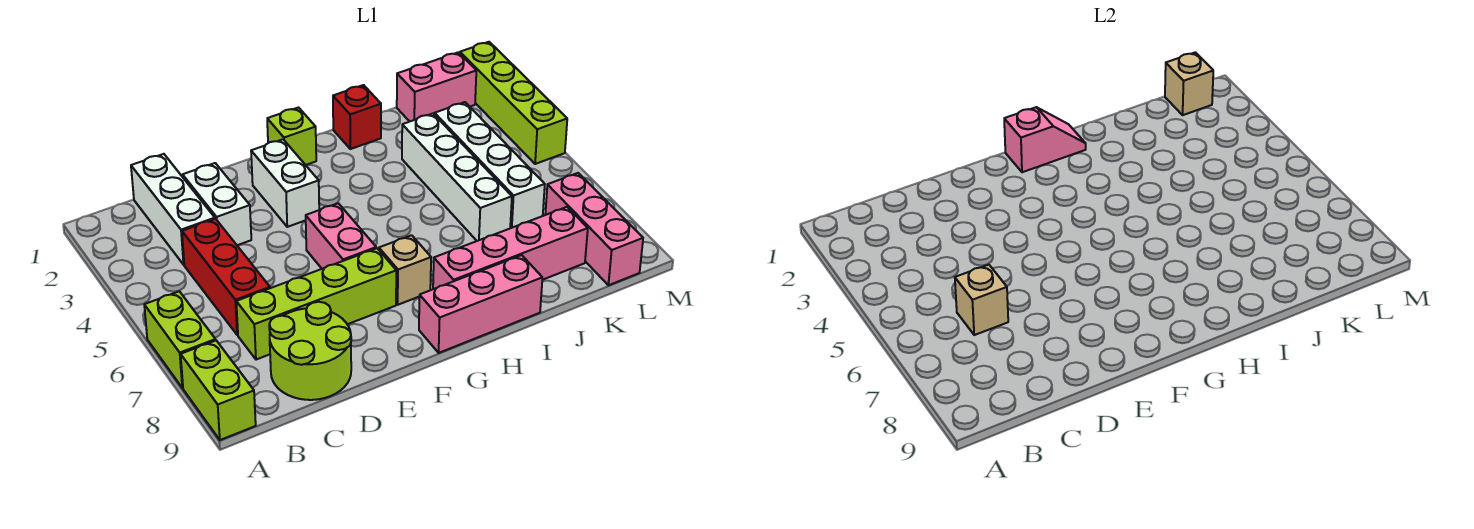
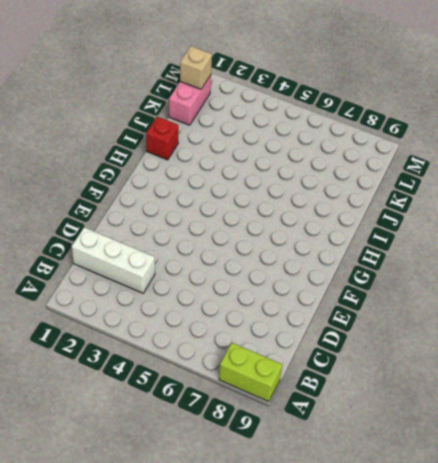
none -> lime 1x2 brick [144,291,216,388]
none -> red 1x3 brick [182,219,270,335]
none -> lime 1x4 brick [236,248,396,360]

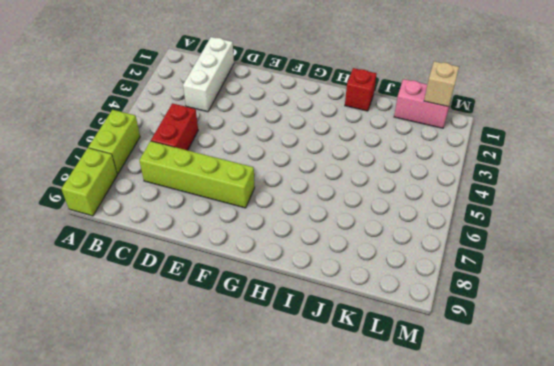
red 1x2 brick [151,103,198,150] -> red 1x3 brick [182,219,270,335]
none -> lime 2x2 round brick [269,302,351,400]
none -> white 1x2 brick [183,163,251,245]
none -> white 1x2 brick [251,139,319,227]

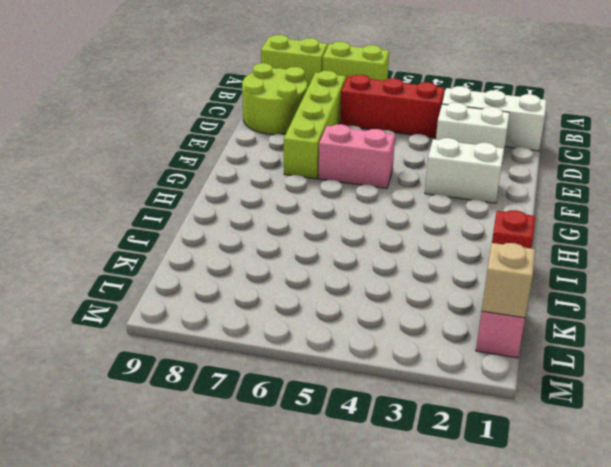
none -> lime 1x1 brick [267,108,316,165]
none -> tan 1x1 brick [379,235,431,305]
none -> pink 1x3 brick [419,255,542,353]

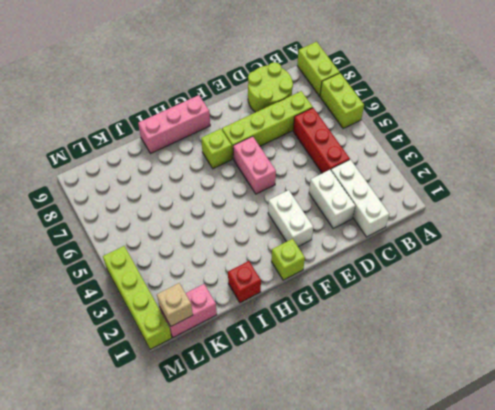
lime 1x1 brick [201,129,232,169] -> tan 1x1 brick [379,235,431,305]
none -> pink 1x4 brick [433,207,588,289]
none -> white 1x4 brick [402,114,512,241]
none -> white 1x4 brick [435,102,545,228]

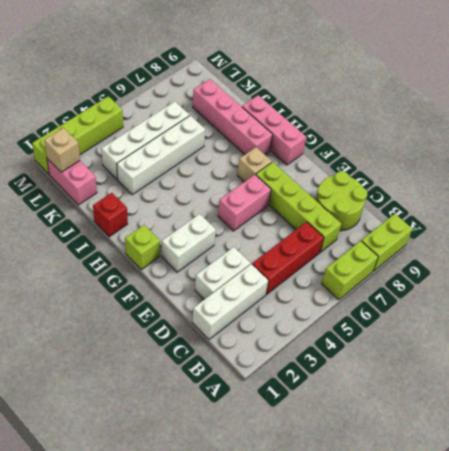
none -> pink 1x3 brick [545,173,643,285]
none -> tan 1x1 brick [955,265,1008,335]
none -> pink 1x2 slope [1004,107,1086,172]

